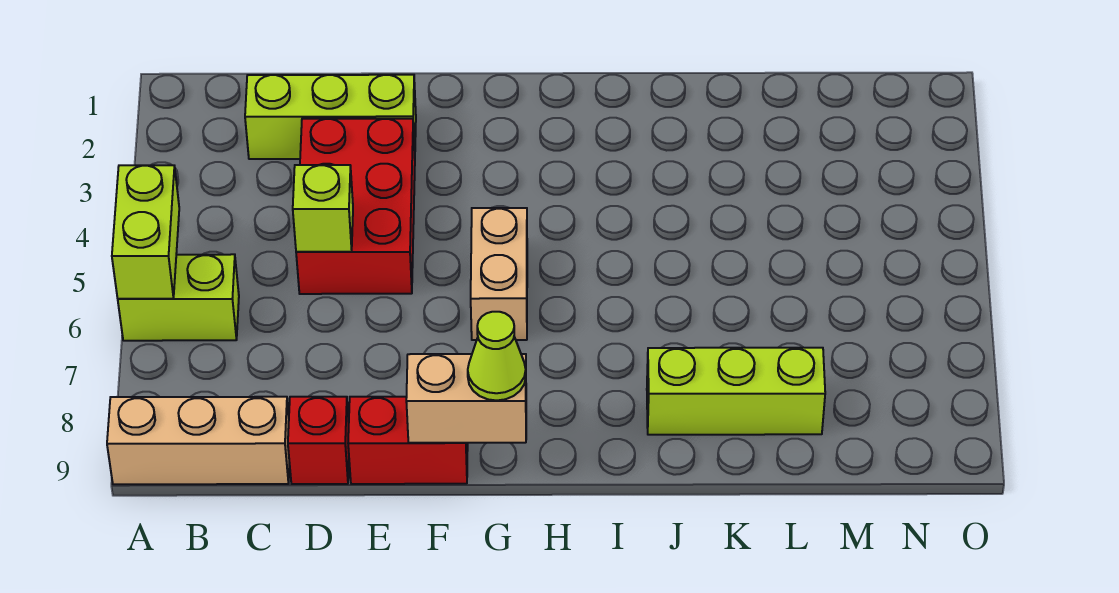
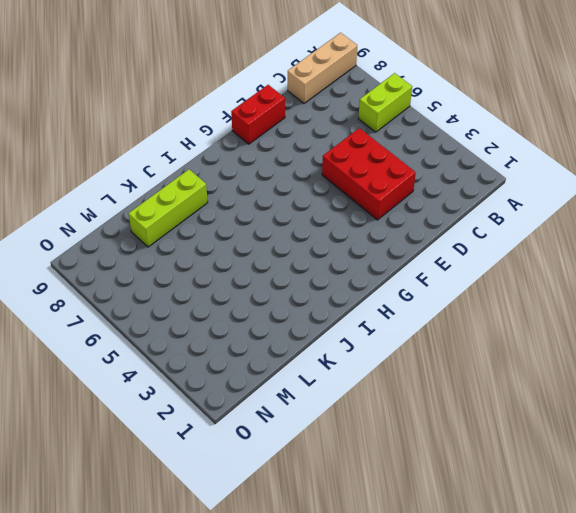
none -> lime 1x3 brick [245,75,416,159]
none -> red 1x1 brick [288,397,349,484]
none -> tan 1x2 brick [471,208,527,340]

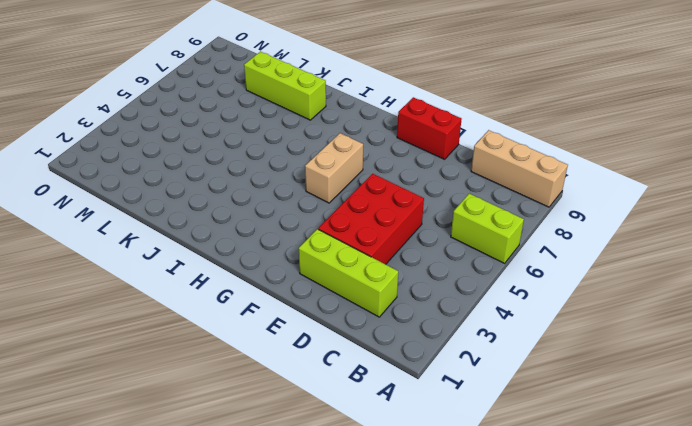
none -> red 1x1 brick [288,397,349,484]
none -> lime 1x2 brick [112,165,179,299]
none -> lime 1x1 brick [293,165,353,252]

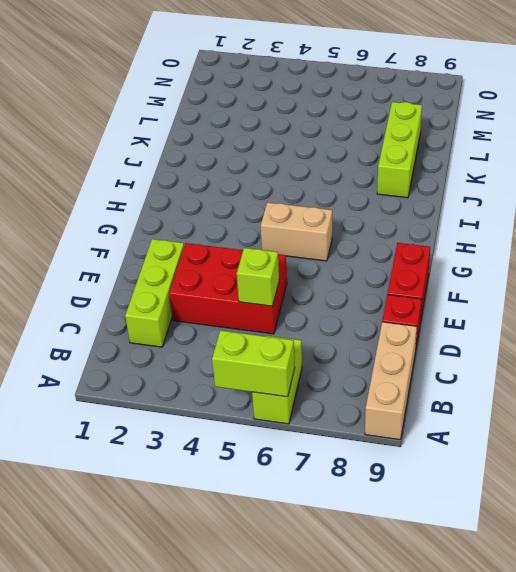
none -> tan 1x2 brick [406,354,526,443]
none -> lime 1x1 cone [468,312,526,401]

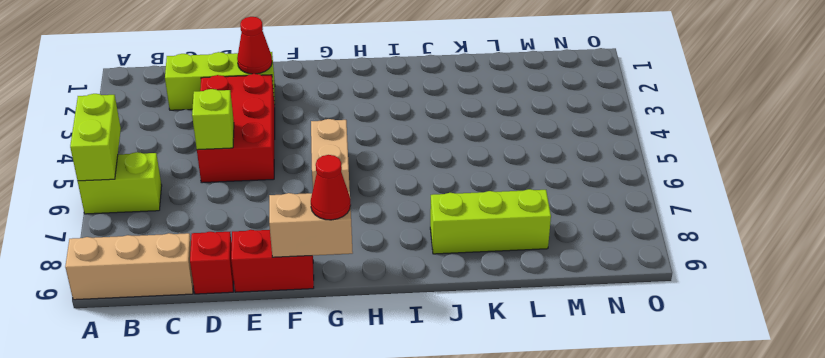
red 1x1 cone [237,17,272,74] -> none
red 1x1 cone [311,155,351,220] -> lime 1x1 cone [468,312,526,401]

